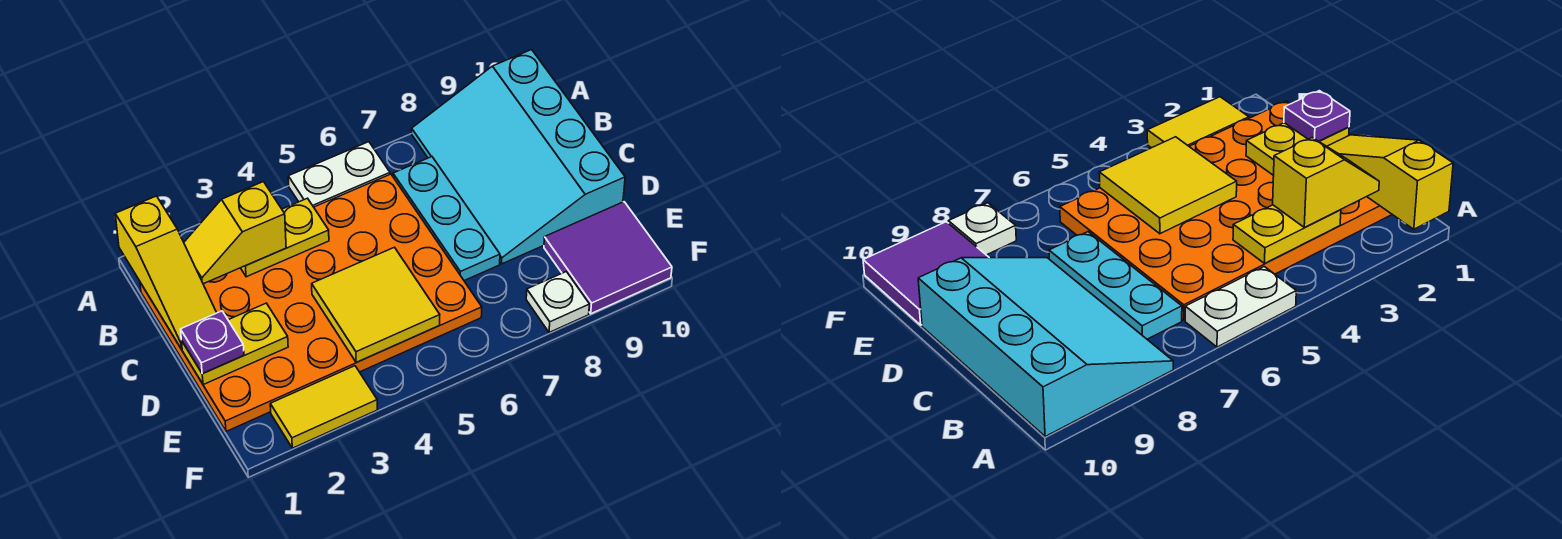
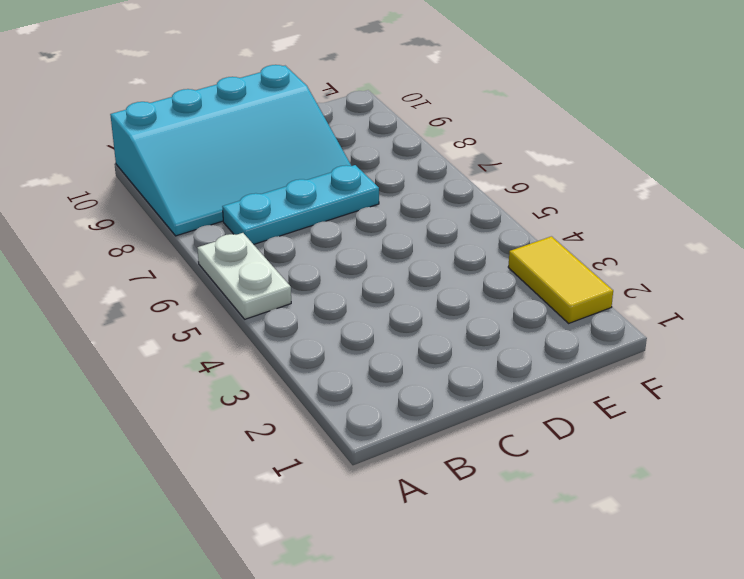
none -> orange 4x6 plate [140,174,482,431]
none -> purple 2x2 tile [544,202,672,314]
none -> white 1x1 plate [526,272,590,333]

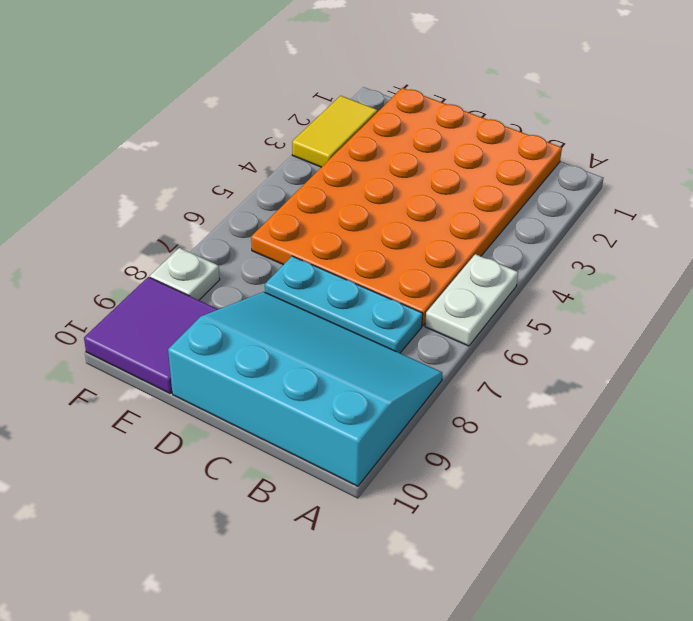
none -> yellow 1x3 slope [115,196,217,349]
none -> yellow 1x2 plate [241,198,329,277]
none -> yellow 1x2 plate [182,303,288,385]

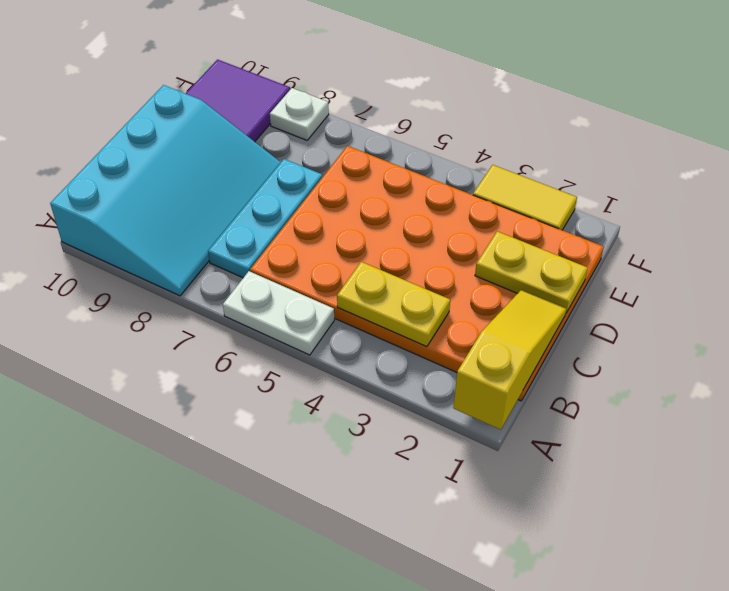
none -> yellow 2x2 tile [312,247,440,363]
none -> yellow 1x2 slope [184,182,286,284]
none -> purple 1x1 plate [181,311,244,374]

